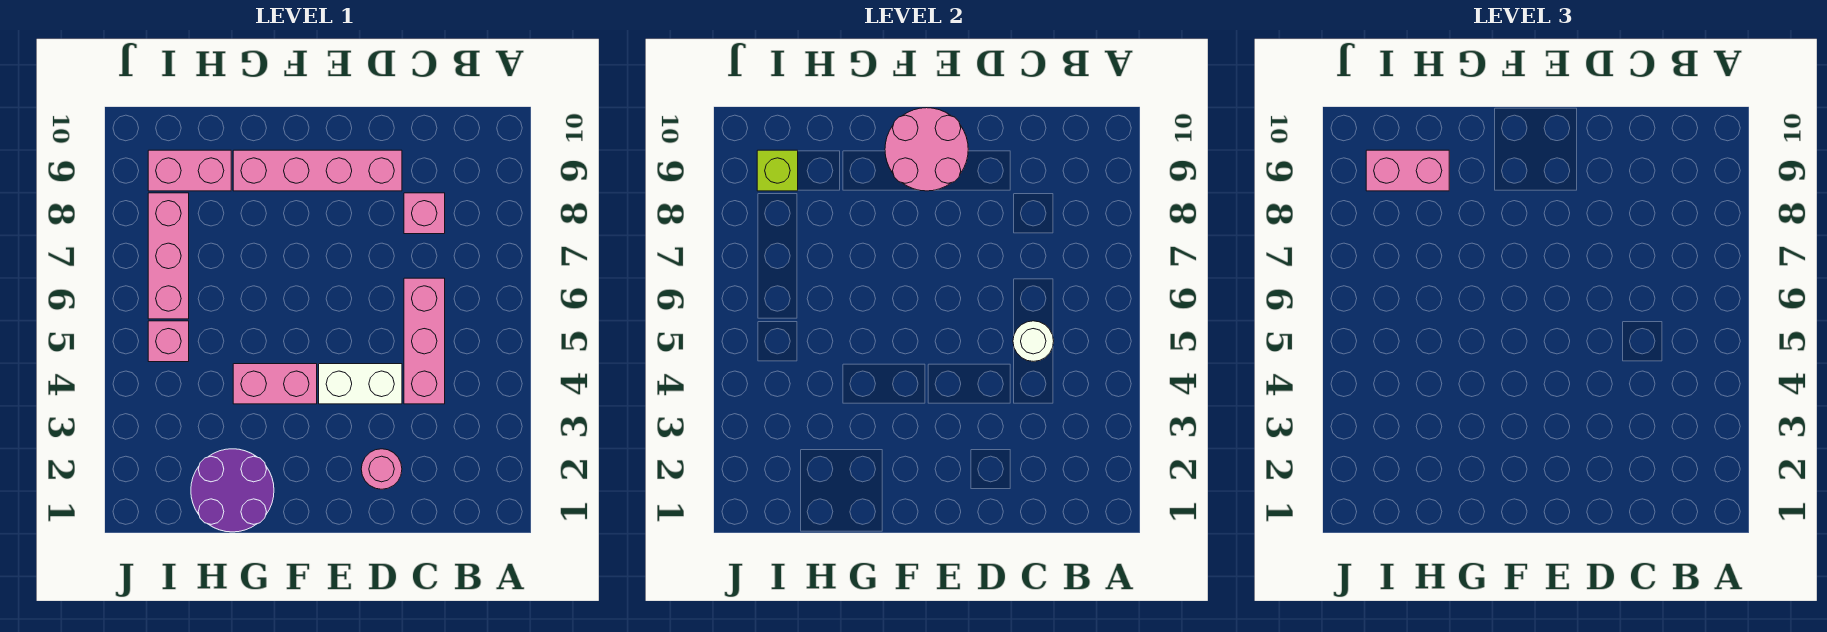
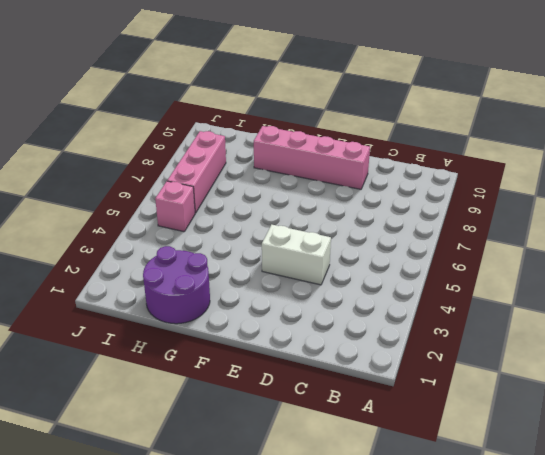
none -> pink 1x3 brick [404,278,445,404]
none -> pink 1x1 brick [404,193,445,234]
none -> pink 1x1 round brick [361,449,402,489]

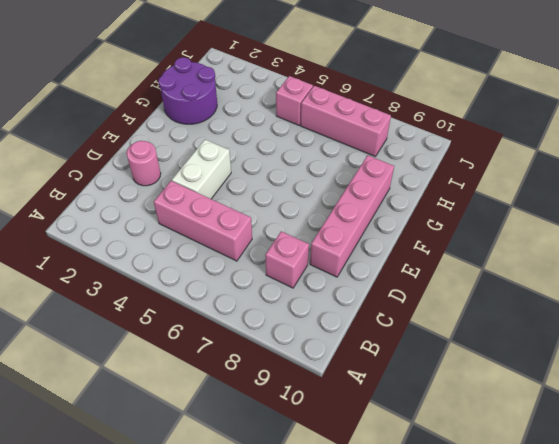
none -> pink 1x2 brick [233,364,317,404]
none -> pink 1x2 brick [148,150,231,191]
none -> white 1x1 round brick [1013,321,1054,361]

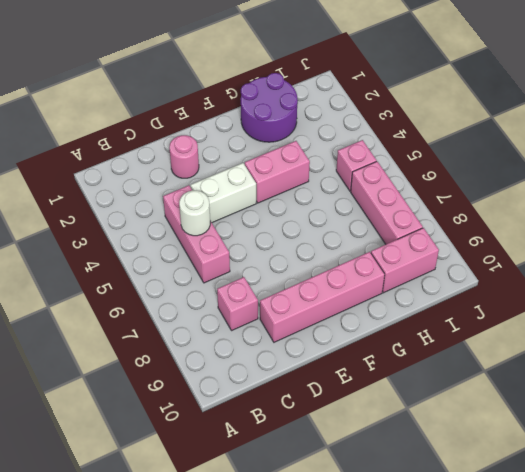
none -> pink 2x2 round brick [885,108,968,191]
none -> lime 1x1 brick [757,150,798,191]
none -> pink 1x2 brick [1366,150,1449,191]

